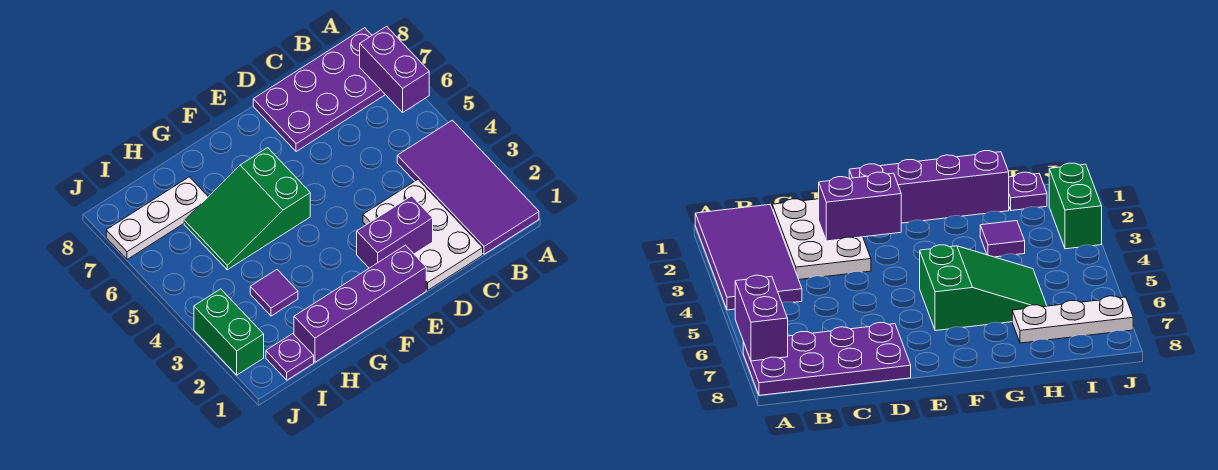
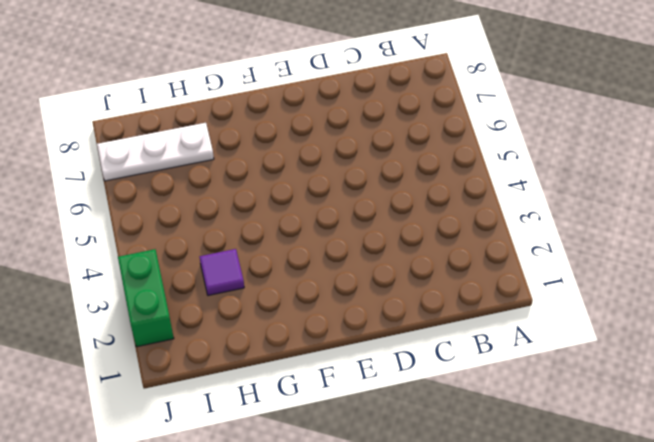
none -> purple 2x4 tile [397,120,539,254]
none -> purple 2x4 plate [253,28,385,152]

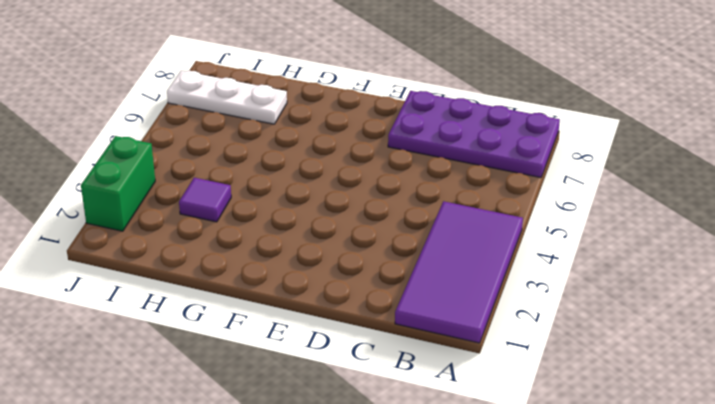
none -> white 2x3 plate [363,180,483,290]
none -> purple 1x4 brick [294,245,426,362]

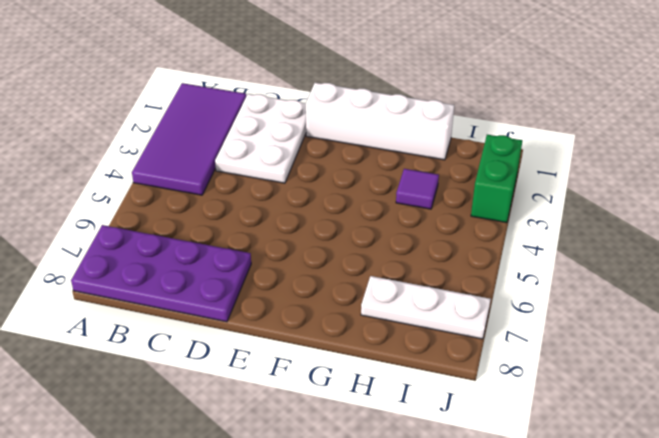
white 1x4 brick [306,83,454,160] -> purple 1x4 brick [294,245,426,362]
none -> green 2x3 slope [184,148,310,270]
none -> purple 1x1 plate [266,334,314,380]

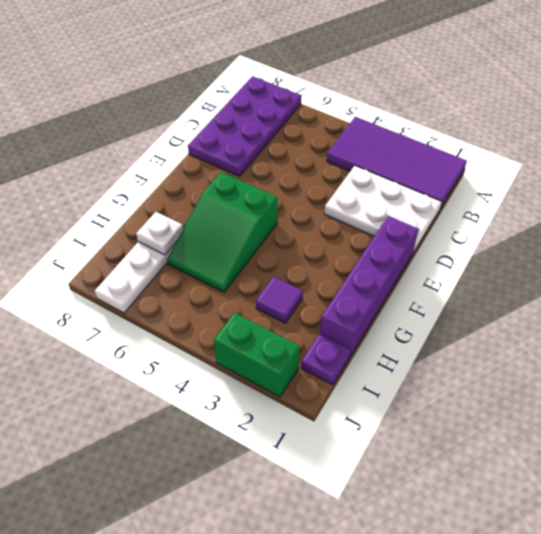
white 1x1 plate [136,212,183,255] -> none
none -> purple 1x2 brick [360,26,429,112]
none -> purple 1x2 brick [357,196,433,268]

